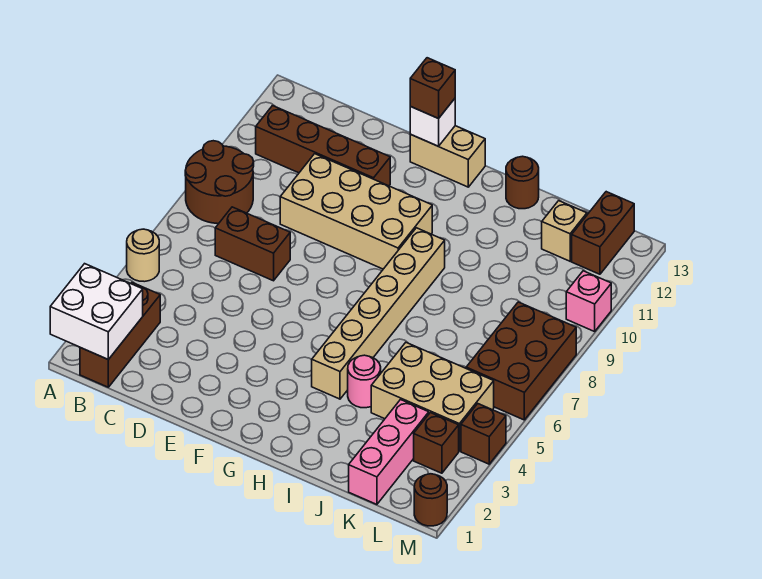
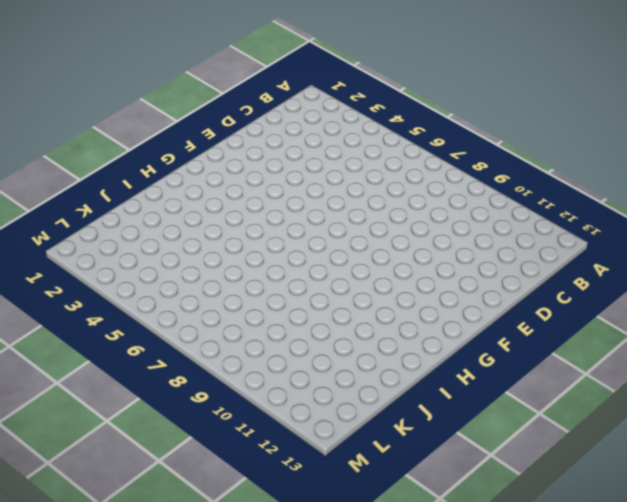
none -> tan 1x1 round brick [127,229,159,282]
none -> brown 2x2 round brick [185,141,254,224]
none -> brown 1x3 brick [80,283,160,387]

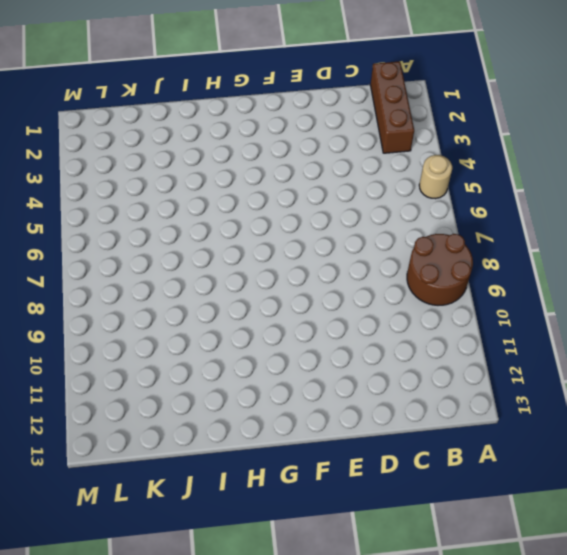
none -> brown 1x4 brick [256,106,390,186]
none -> brown 1x2 brick [215,207,290,281]
none -> tan 2x4 brick [280,154,432,269]

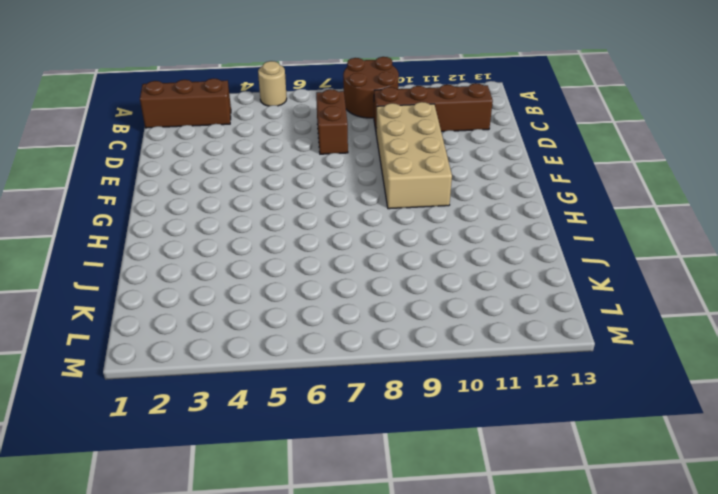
brown 1x4 brick [374,83,493,132] -> brown 1x4 brick turned to [256,106,390,186]
none -> tan 1x2 brick [410,126,485,187]
none -> tan 1x6 brick [312,228,445,399]
none -> pink 1x1 round brick [348,355,381,408]

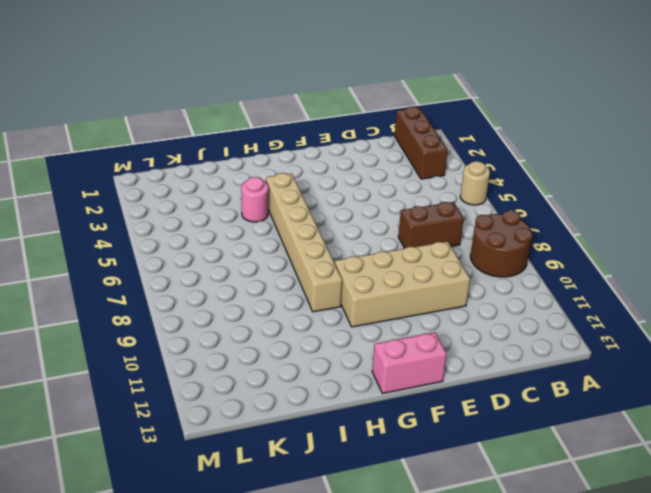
pink 1x2 brick [372,332,447,393] -> tan 1x2 brick [410,126,485,187]
none -> brown 1x4 brick [256,106,390,186]
none -> brown 1x1 round brick [506,156,539,209]
none -> tan 2x3 brick [371,343,494,451]

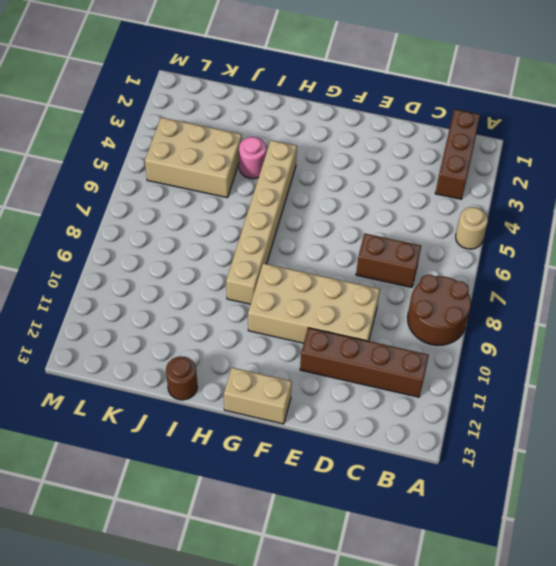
none -> pink 1x3 brick [349,400,429,504]
none -> tan 1x1 brick [542,201,587,261]
none -> brown 1x1 brick [414,413,459,473]

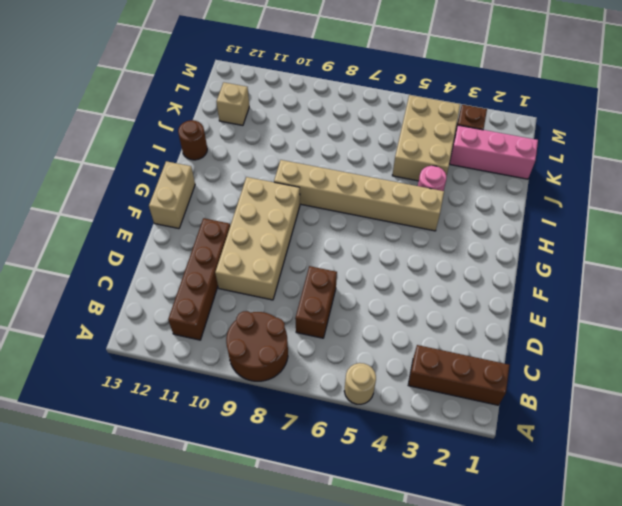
none -> brown 2x3 brick [466,302,576,420]
none -> brown 1x2 brick [572,192,634,274]
none -> brown 1x1 round brick [414,474,447,526]

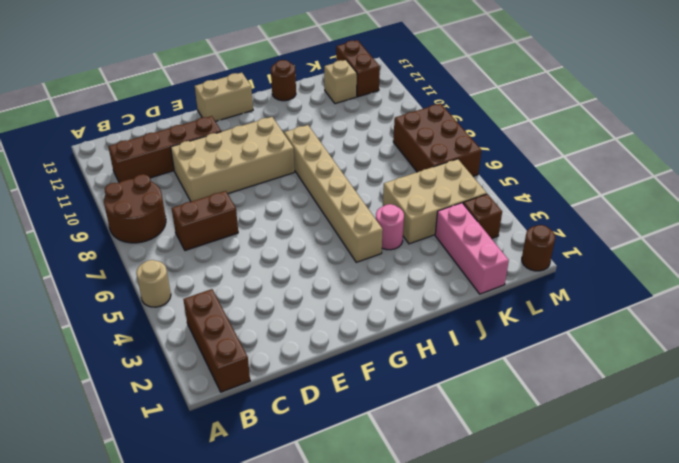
none -> brown 1x1 brick [461,404,506,464]
none -> pink 1x1 brick [566,271,611,332]
none -> white 2x2 brick [50,264,143,360]

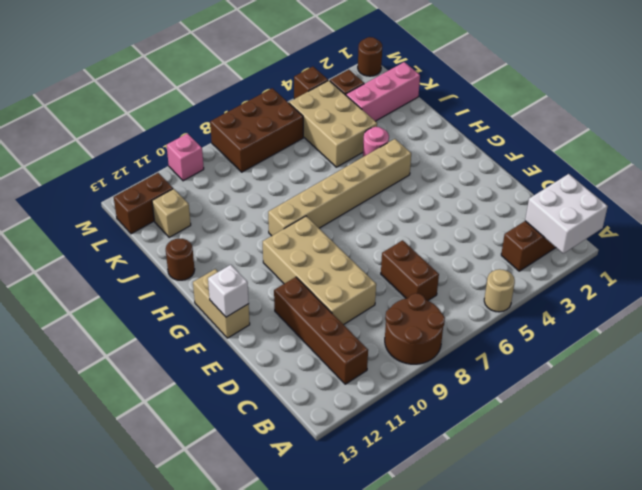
none -> brown 1x1 brick [410,58,455,118]

